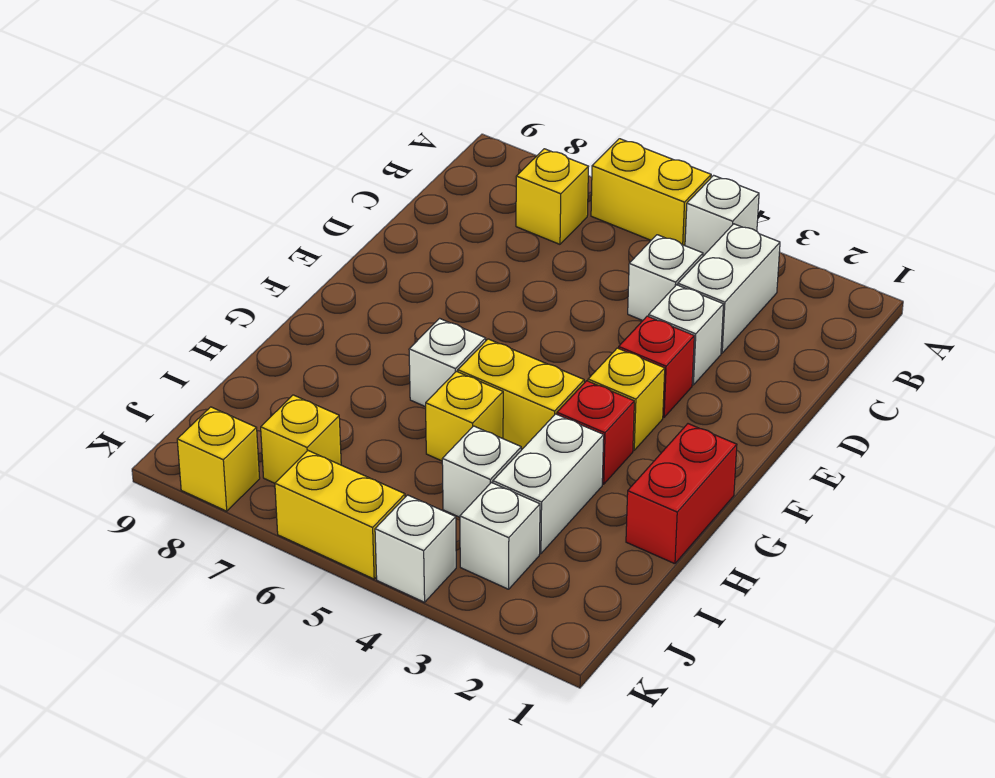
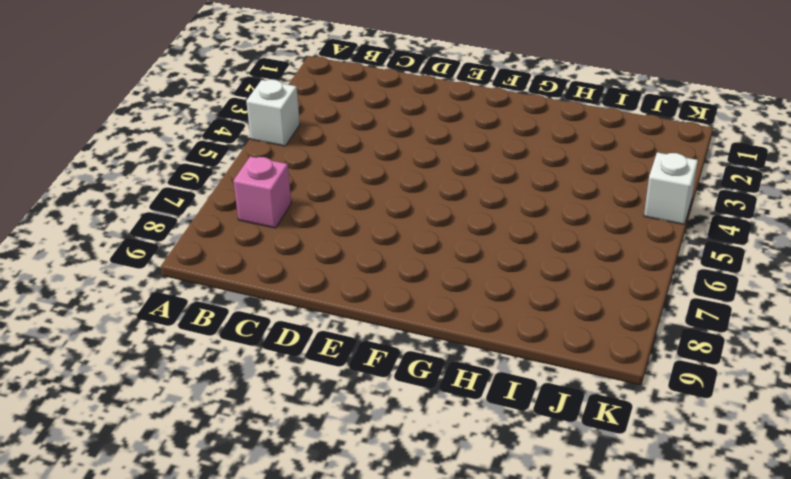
pink 1x1 brick [234,156,291,228] -> yellow 1x1 brick [516,149,588,244]
none -> yellow 1x2 brick [591,139,711,246]
none -> white 1x2 brick [678,224,780,353]
none -> white 1x1 brick [628,235,703,320]

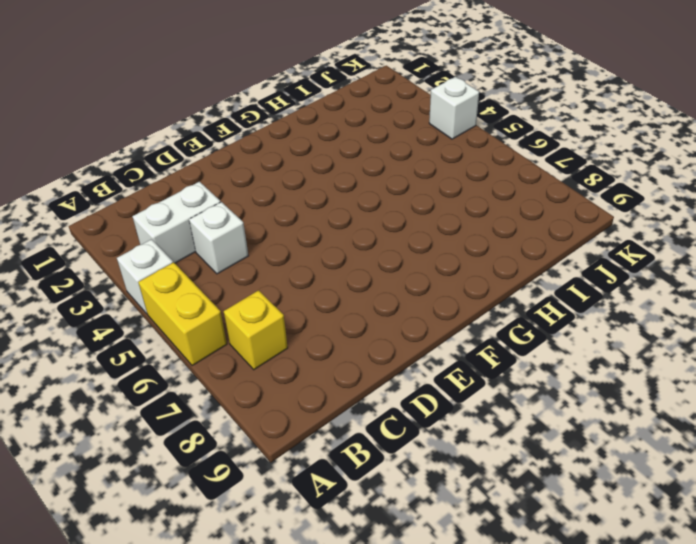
none -> white 1x1 brick [649,285,723,385]
none -> red 1x1 brick [619,316,694,417]
none -> yellow 1x1 brick [588,348,665,450]

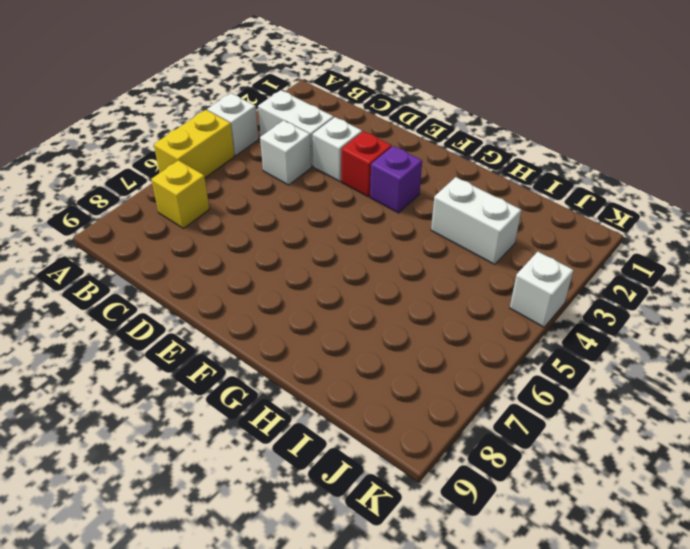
purple 1x1 brick [370,146,422,213] -> yellow 1x1 brick [588,348,665,450]
none -> red 1x2 brick [626,424,737,564]
none -> red 1x1 brick [557,381,634,484]
none -> yellow 1x2 brick [458,339,584,449]

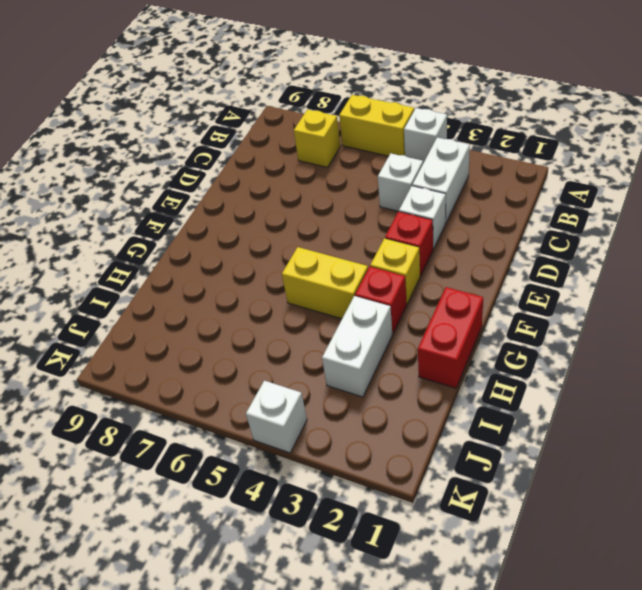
none -> white 1x1 brick [409,318,486,407]
none -> yellow 1x1 brick [426,371,503,461]
none -> white 1x1 brick [442,426,521,517]

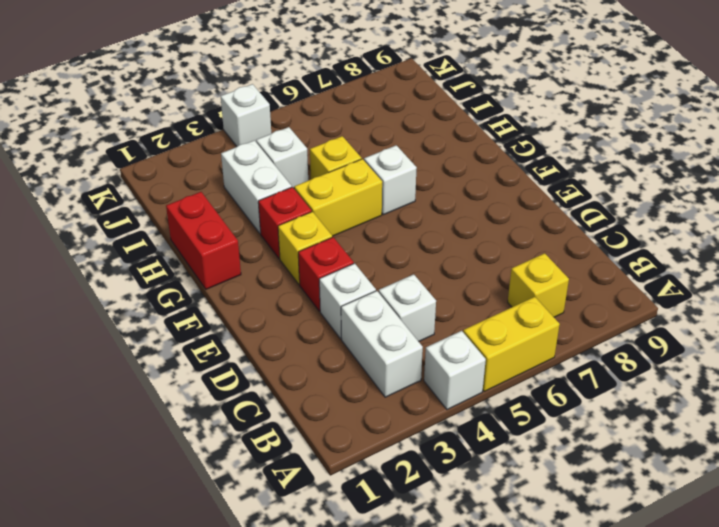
none -> white 1x1 brick [460,483,540,589]
none -> yellow 1x1 brick [261,395,341,483]
none -> yellow 1x2 brick [275,451,405,579]

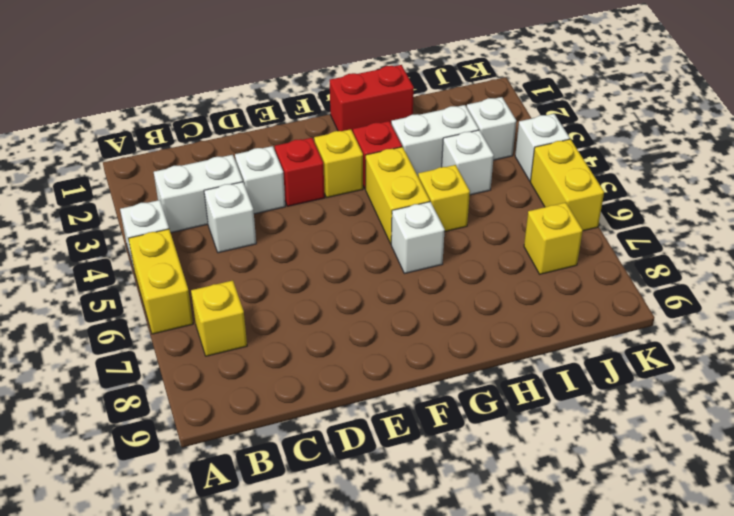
none -> yellow 1x1 brick [177,407,260,511]

